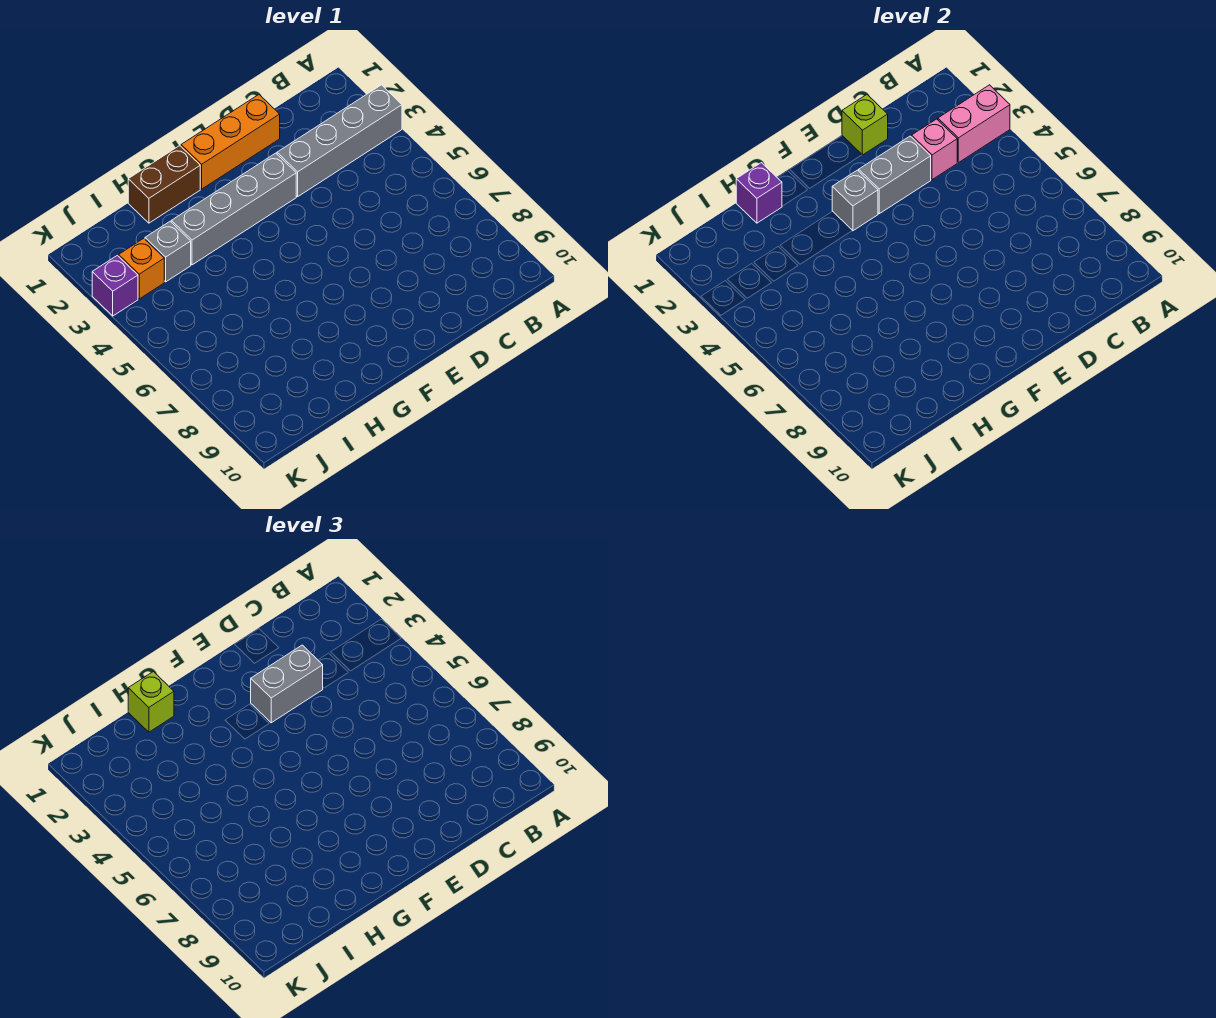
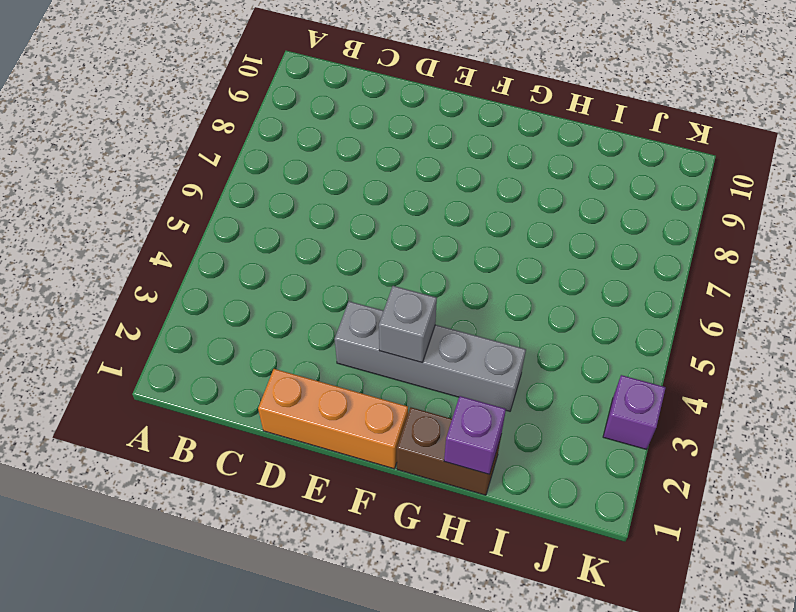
none -> grey 1x4 brick [277,85,402,196]
none -> grey 1x1 brick [145,221,191,282]
none -> orange 1x1 brick [119,238,164,299]

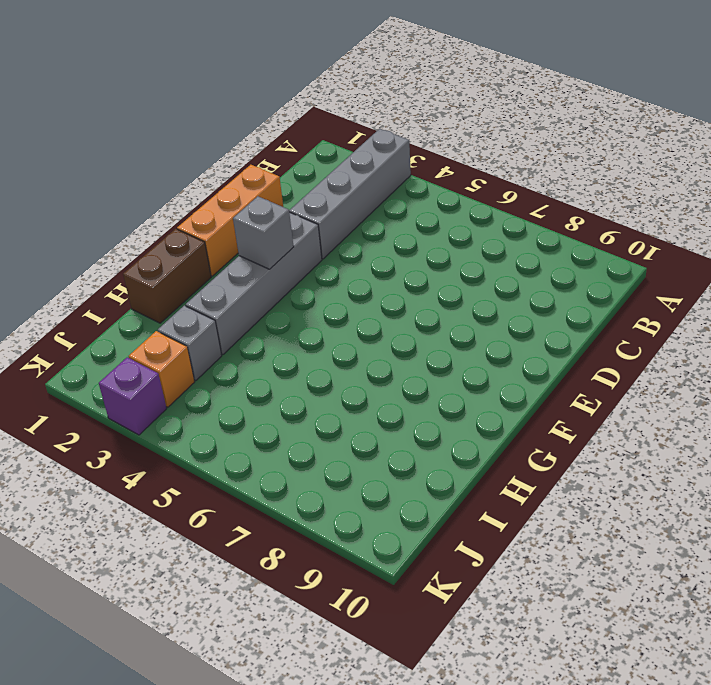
none -> pink 1x2 brick [938,85,1010,163]
none -> pink 1x1 brick [912,119,957,180]
none -> lime 1x1 brick [842,95,888,155]

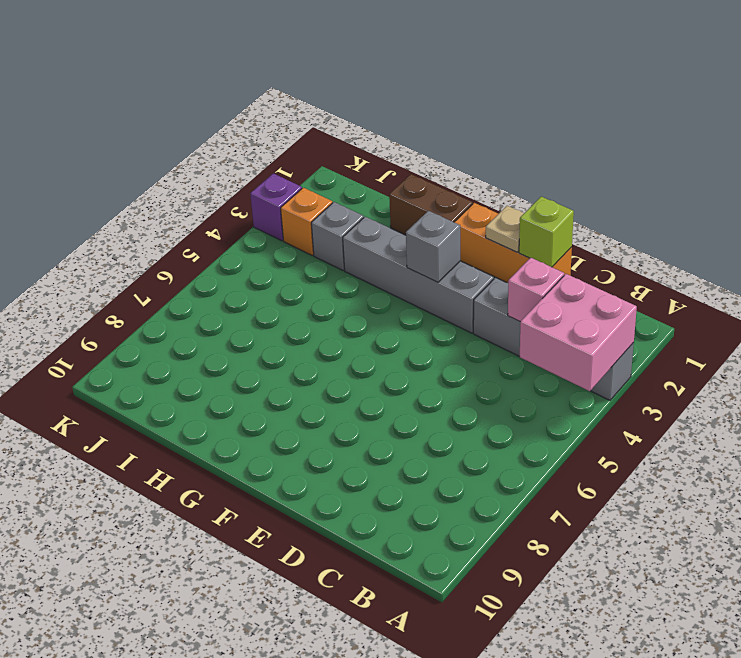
pink 2x2 brick [520,274,637,391] -> pink 1x2 brick [938,85,1010,163]
tan 1x1 plate [486,206,524,252] -> none
none -> grey 1x2 brick [859,136,931,214]
none -> purple 1x1 brick [736,163,782,223]
none -> grey 1x2 brick [251,645,323,723]

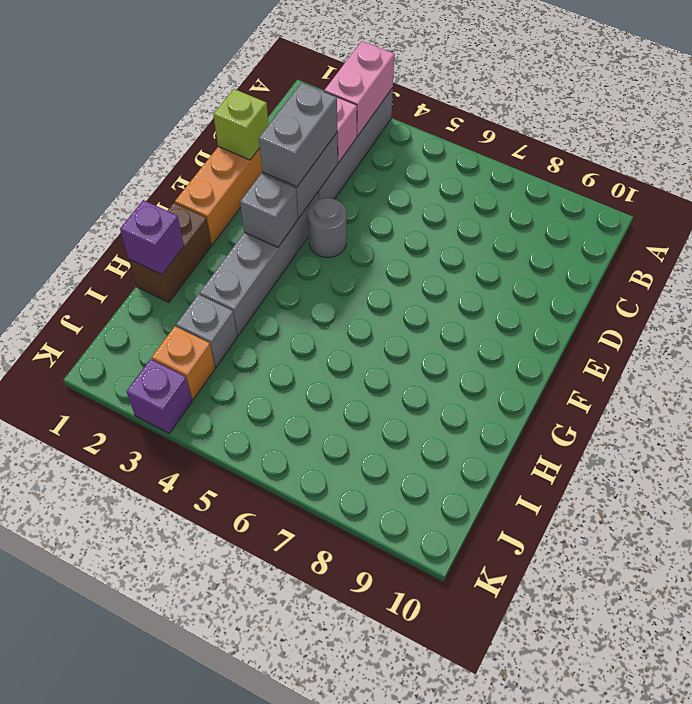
grey 1x1 round brick [308,198,346,257] -> none
none -> lime 1x1 brick [128,672,174,732]

